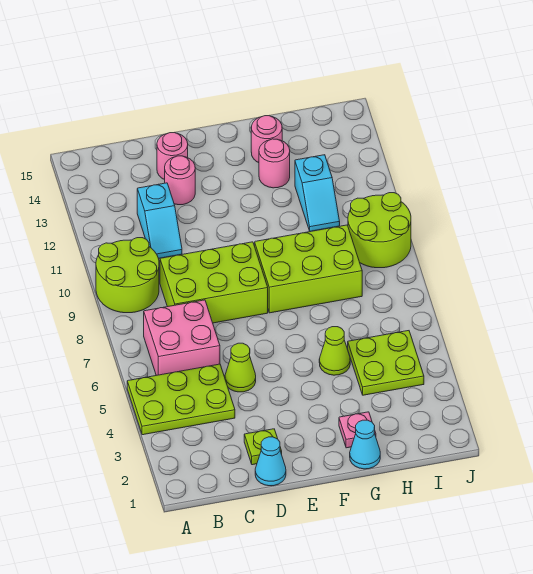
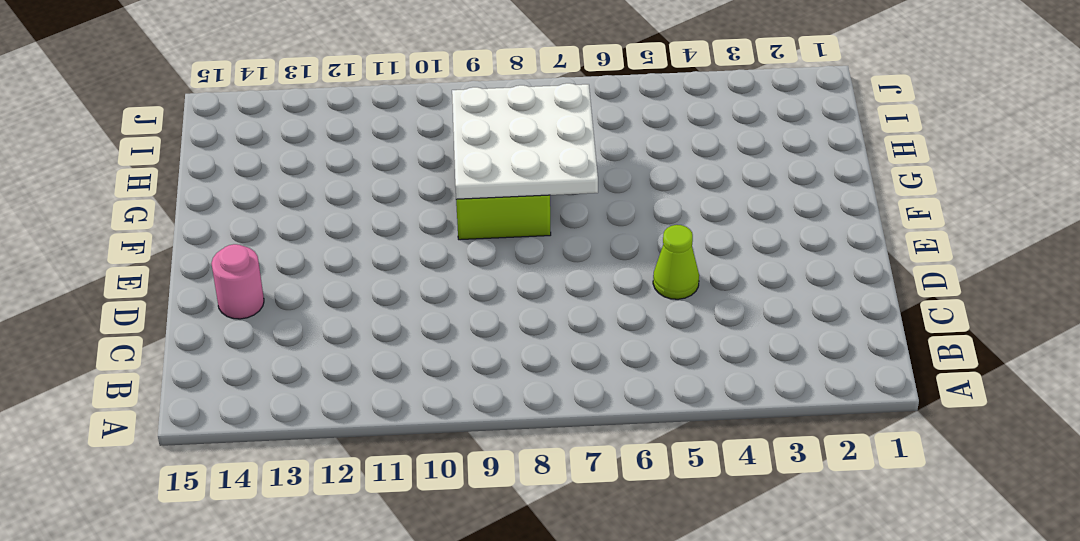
white 3x3 plate [452,83,598,199] -> none
none -> lime 2x3 plate [127,364,235,435]
none -> lime 2x2 round brick [96,238,159,313]
none -> pink 2x2 brick [144,300,220,375]

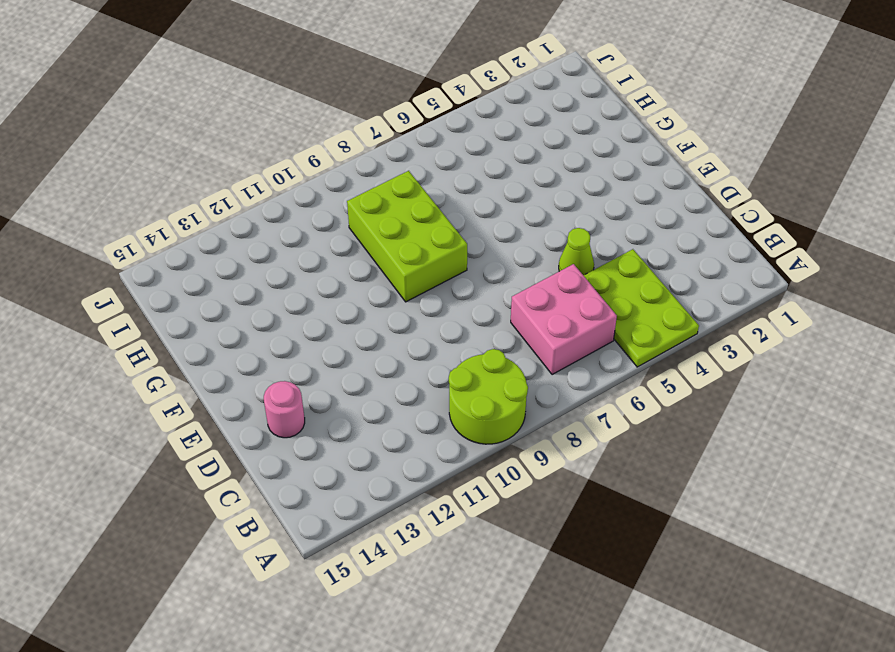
none -> lime 2x3 brick [160,242,268,323]
none -> cyan 1x2 slope [137,183,182,258]
none -> cyan 1x1 cone [255,437,286,486]

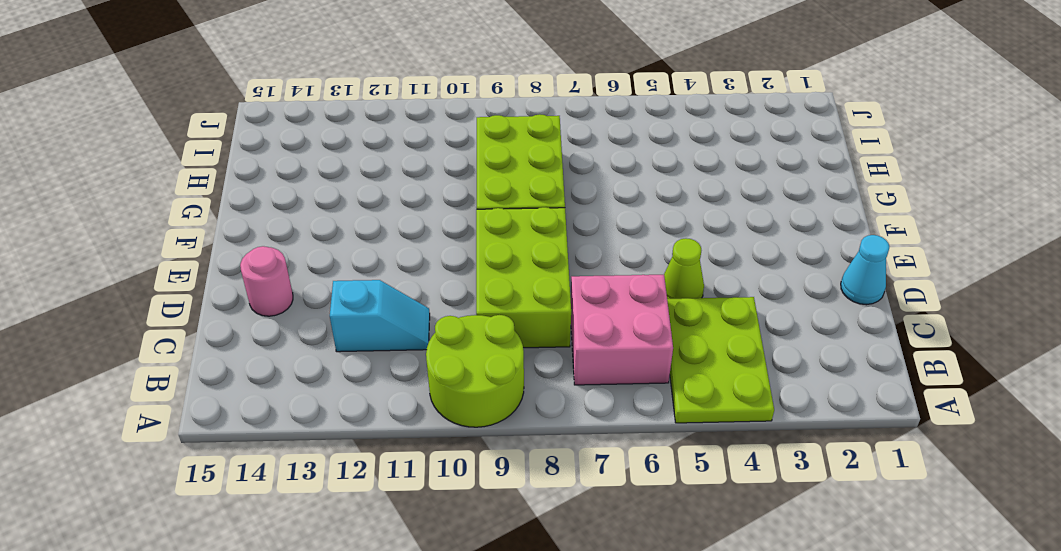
none -> lime 1x1 plate [244,429,282,465]
none -> pink 1x1 round brick [165,156,195,205]
none -> cyan 1x1 cone [350,420,380,469]

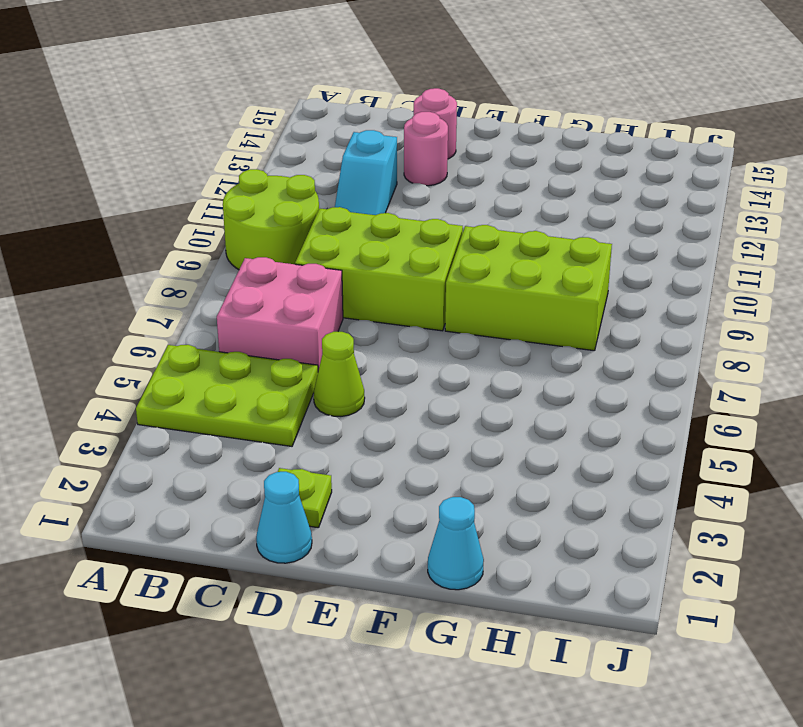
none -> pink 1x1 plate [339,412,376,448]
none -> lime 1x1 cone [319,327,350,375]
none -> pink 1x1 round brick [259,139,290,188]

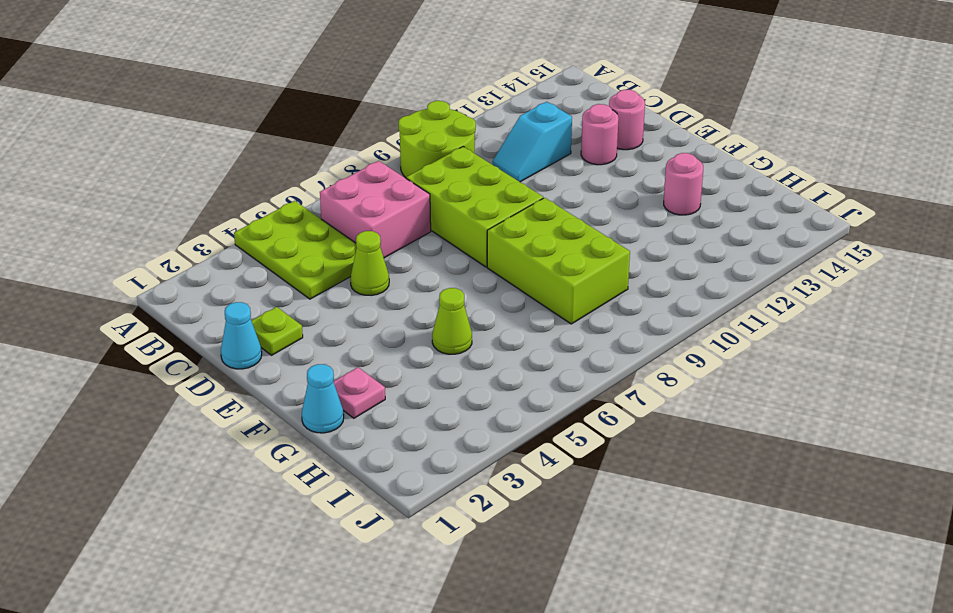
none -> pink 1x1 round brick [251,116,282,163]
none -> lime 2x2 plate [348,331,424,395]
none -> cyan 1x2 slope [295,155,340,231]

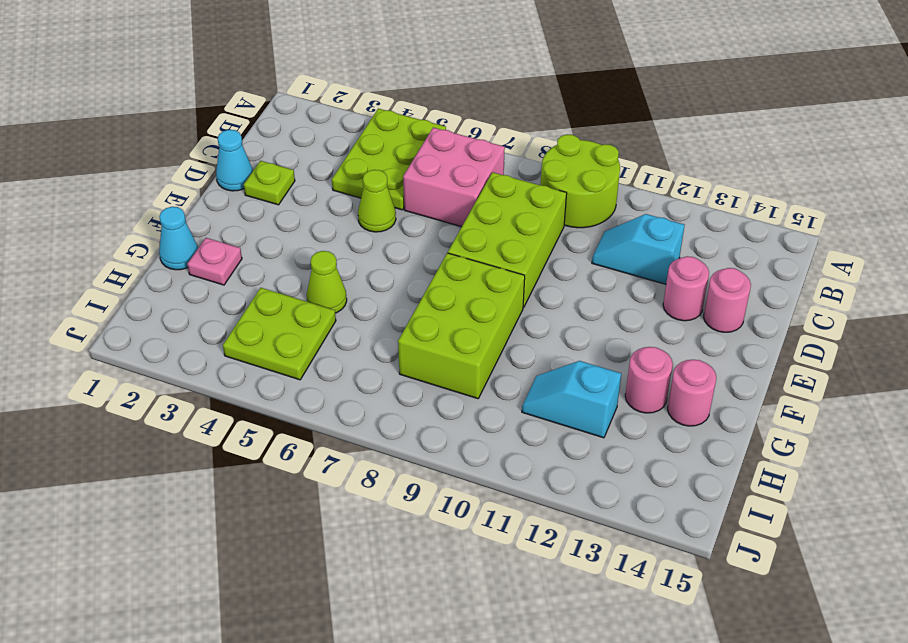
none -> lime 2x2 round brick [348,193,411,268]

